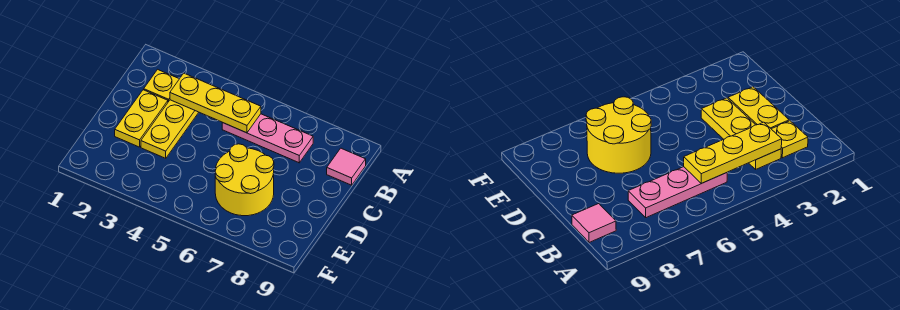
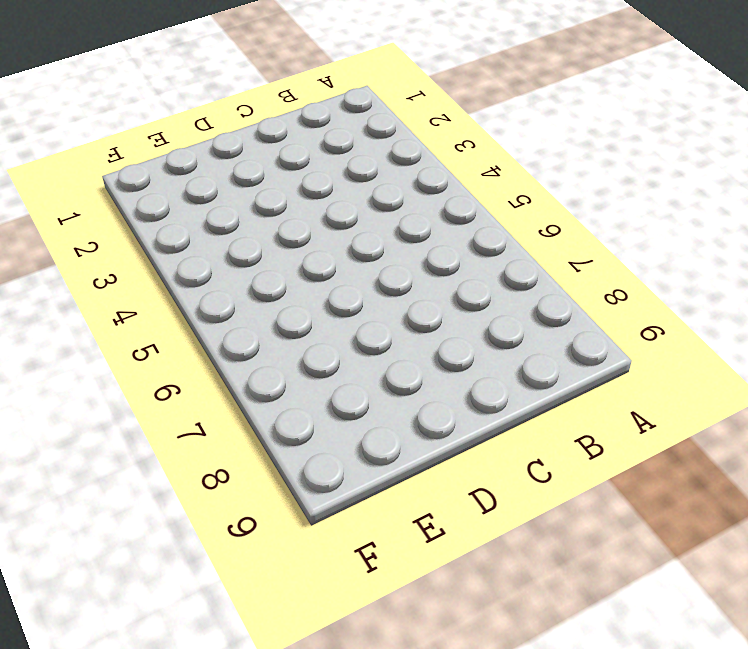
none -> yellow 1x1 plate [144,69,179,102]
none -> yellow 1x3 plate [141,100,199,158]

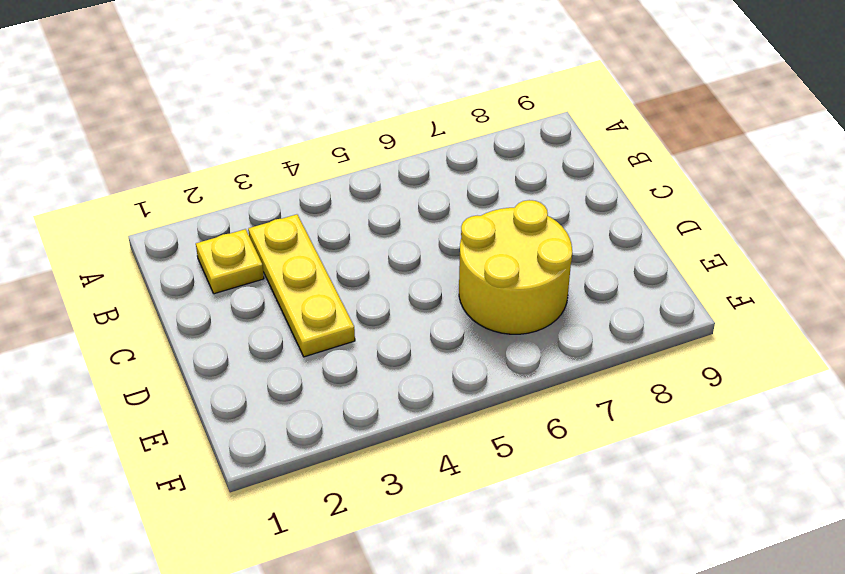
none -> pink 1x3 plate [222,114,313,163]
none -> pink 1x1 tile [327,148,366,185]

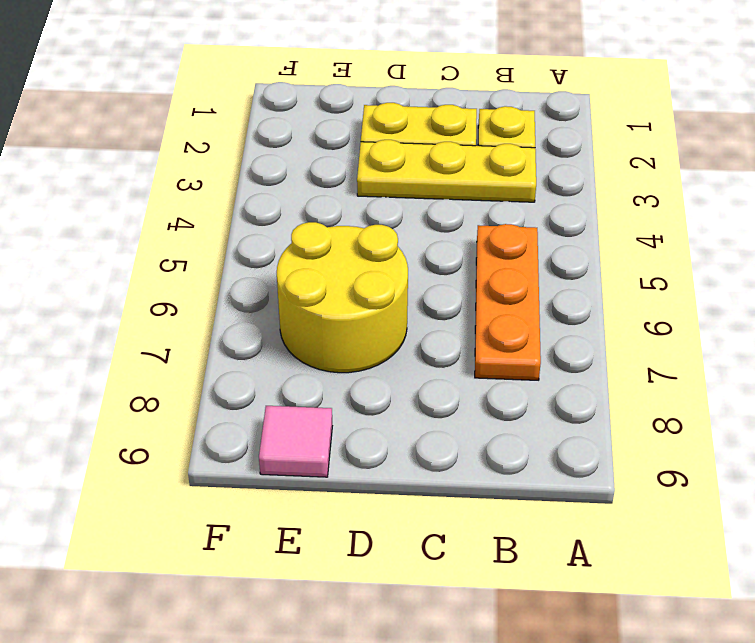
orange 1x3 plate [475,224,541,380] -> pink 1x3 plate [222,114,313,163]
pink 1x1 tile [259,406,332,477] -> pink 1x1 tile moved to [327,148,366,185]
none -> yellow 1x3 plate [170,73,261,133]

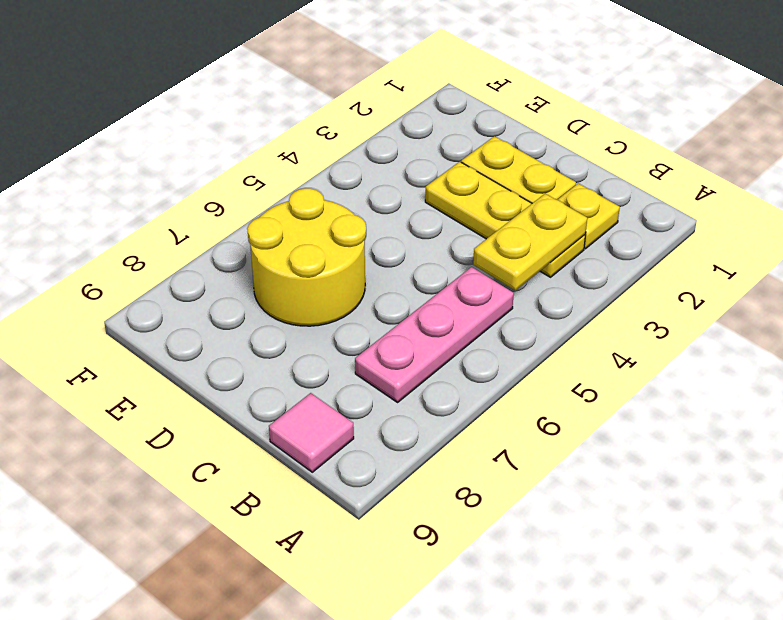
yellow 1x2 plate [473,193,587,291] -> yellow 1x3 plate [170,73,261,133]

